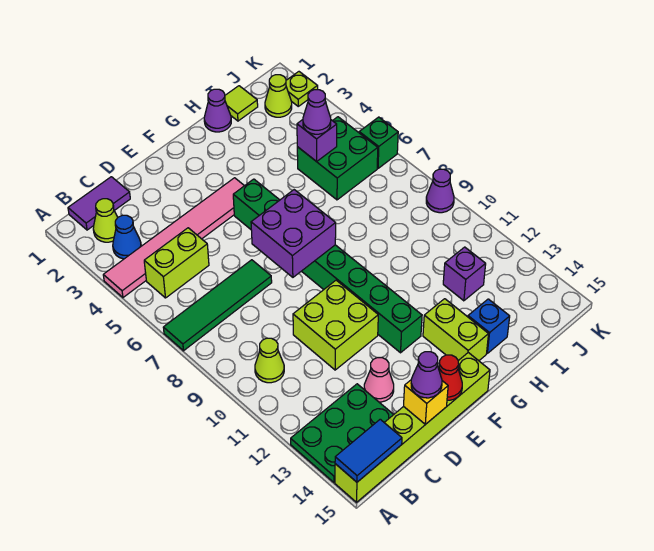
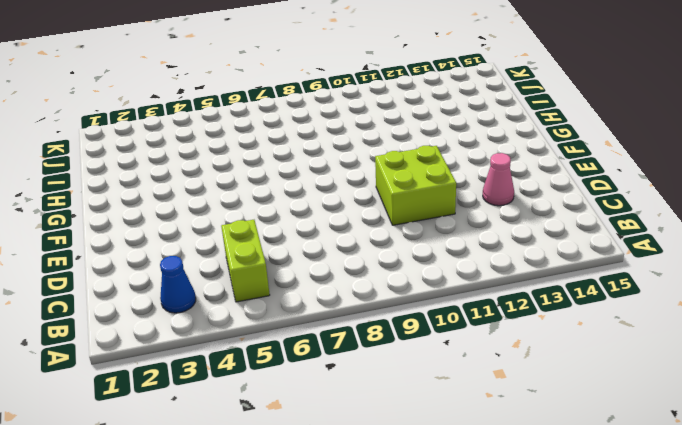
none -> pink 1x6 tile [103,178,244,297]
none -> green 1x4 tile [163,260,272,351]
none -> green 2x3 plate [291,384,394,482]

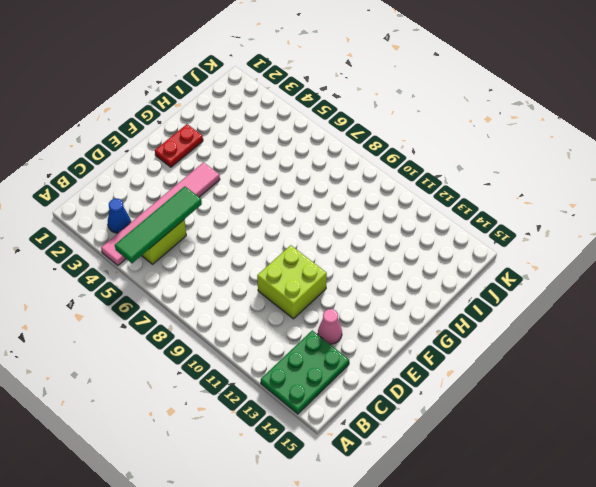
green 1x4 tile [115,186,202,263] -> green 1x4 tile moved to [163,260,272,351]
red 1x2 plate [155,124,203,167] -> none
none -> lime 1x6 brick [335,353,490,502]
none -> purple 1x2 tile [68,177,130,230]
none -> lime 1x1 cone [93,199,118,242]

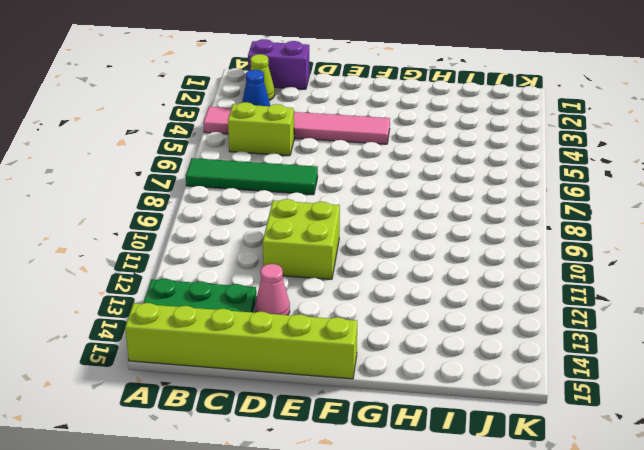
purple 1x2 brick [248,39,310,89] -> purple 1x2 tile [68,177,130,230]
none -> lime 1x1 cone [255,338,284,383]
none -> green 1x8 brick [233,179,422,353]
none -> lime 1x2 brick [423,299,488,361]

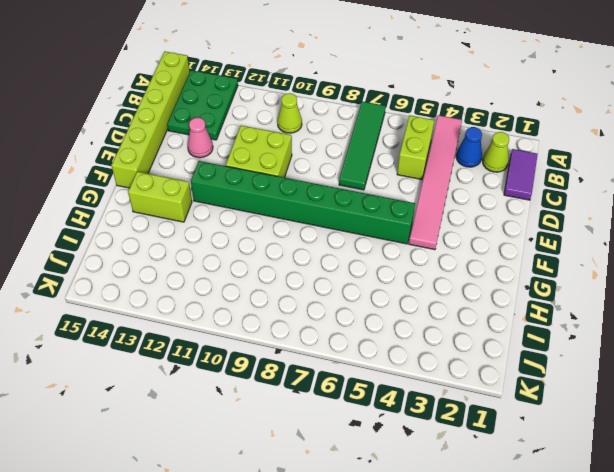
none -> purple 1x1 cone [204,89,231,132]
none -> blue 1x1 brick [468,299,510,353]
none -> lime 1x1 tile [225,86,258,121]

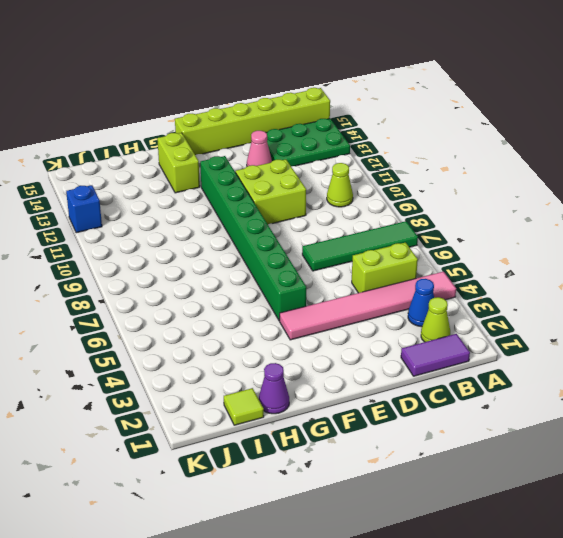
blue 1x1 brick [66,185,102,233] -> blue 1x1 brick moved to [468,299,510,353]
none -> green 2x2 brick [297,117,378,200]
none -> purple 1x1 brick [443,247,486,301]
none -> lime 1x1 cone [265,75,292,117]

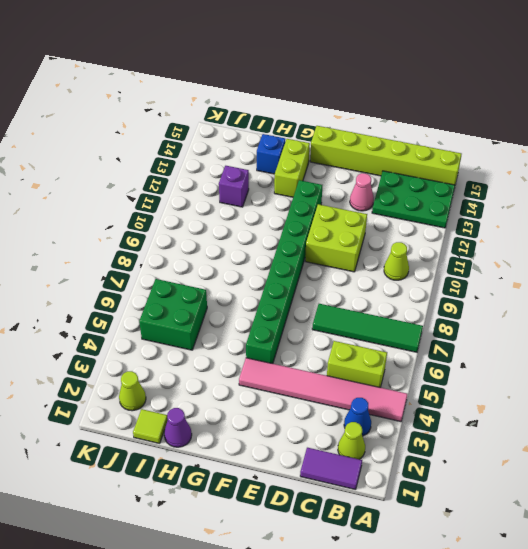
none -> lime 1x1 plate [286,72,318,106]
none -> green 1x1 brick [359,117,398,168]
none -> purple 1x1 cone [426,169,454,213]

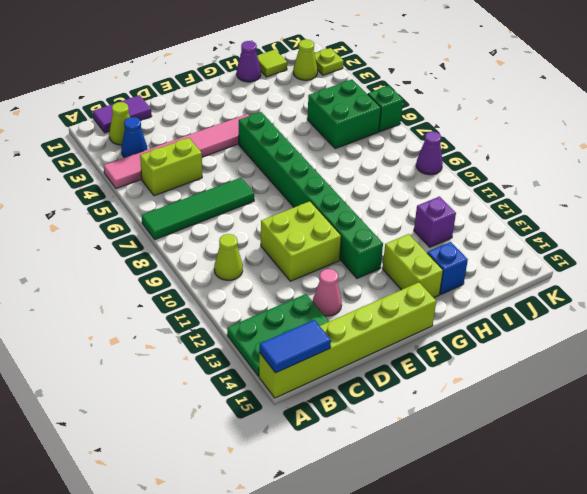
none -> yellow 1x1 brick [404,380,448,424]
none -> purple 2x2 brick [251,190,336,277]
none -> red 1x1 cone [439,355,462,400]

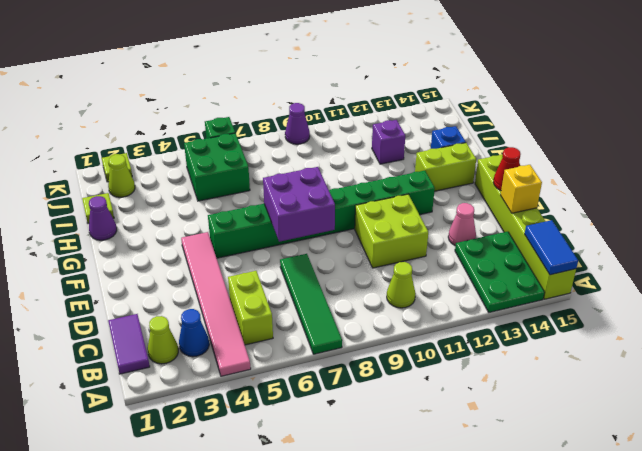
none -> purple 1x1 brick [297,120,337,162]
none -> purple 1x1 cone [411,352,442,398]
none -> purple 1x1 cone [303,90,331,134]

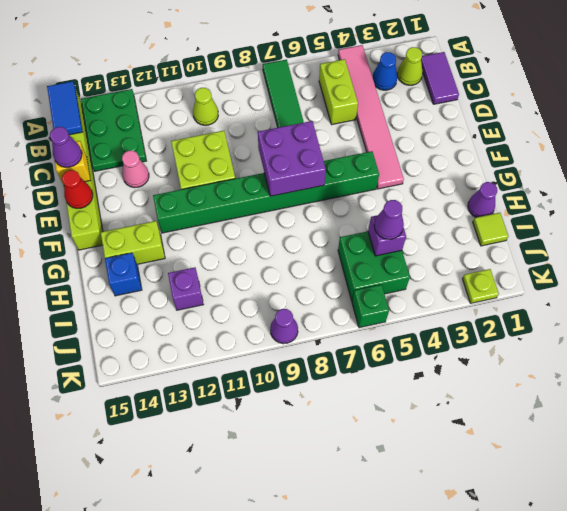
none -> lime 1x1 cone [265,75,292,117]

